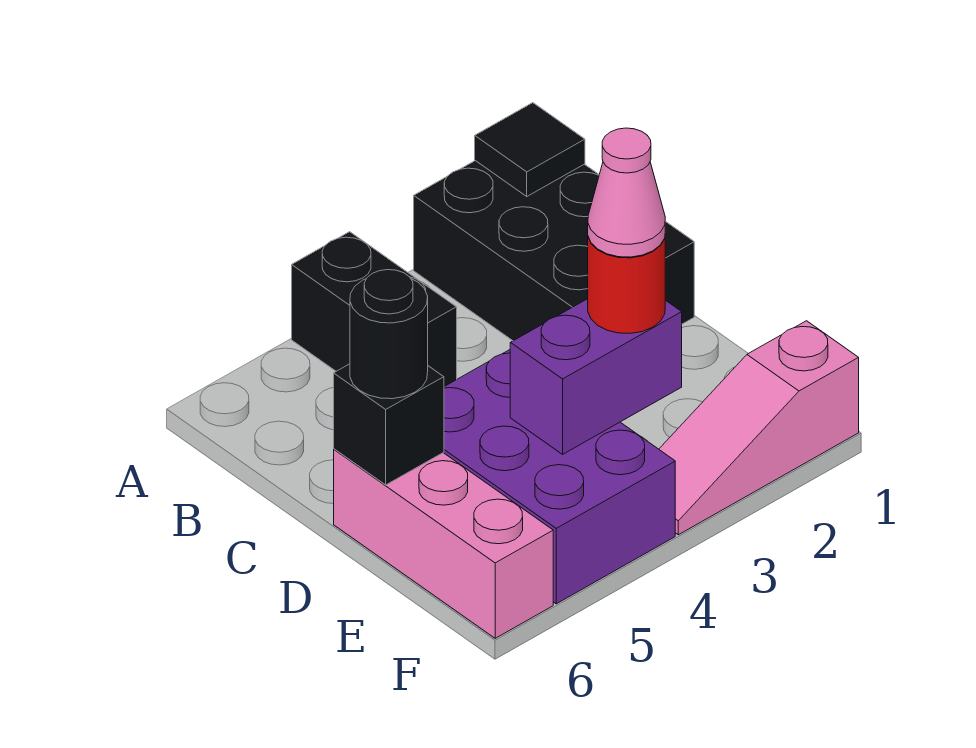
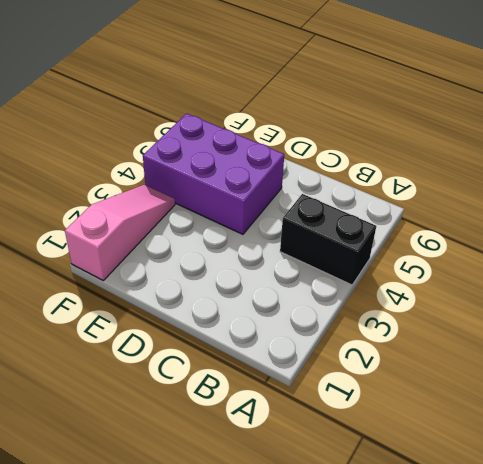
none -> black 2x3 brick [414,161,694,341]
none -> pink 1x3 brick [334,449,553,638]

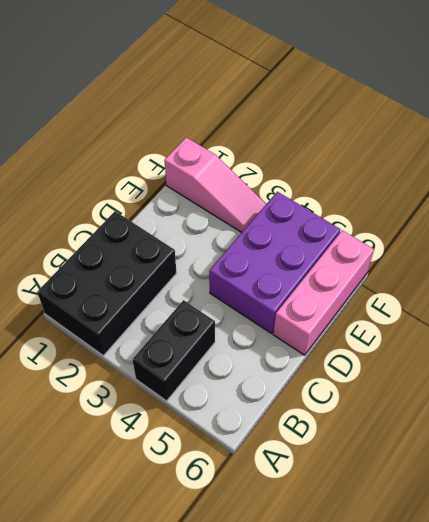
none -> black 1x1 tile [475,103,585,196]
none -> black 1x1 brick [334,364,444,485]

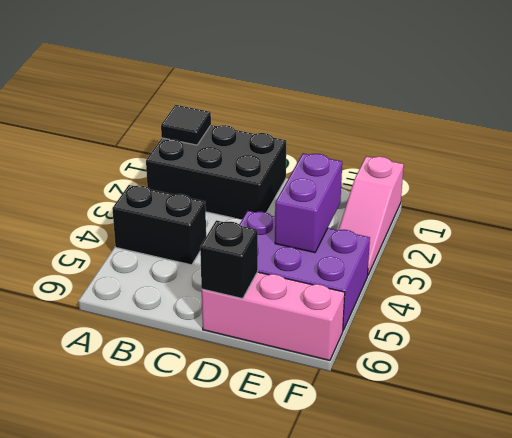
none -> black 1x1 round brick [350,270,428,399]
none -> red 1x1 round brick [588,237,665,333]

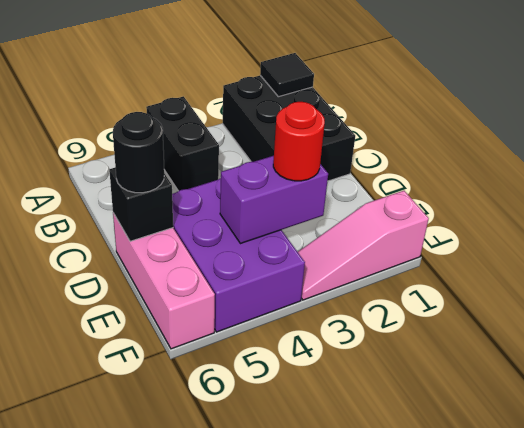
none -> pink 1x1 cone [588,128,665,257]

